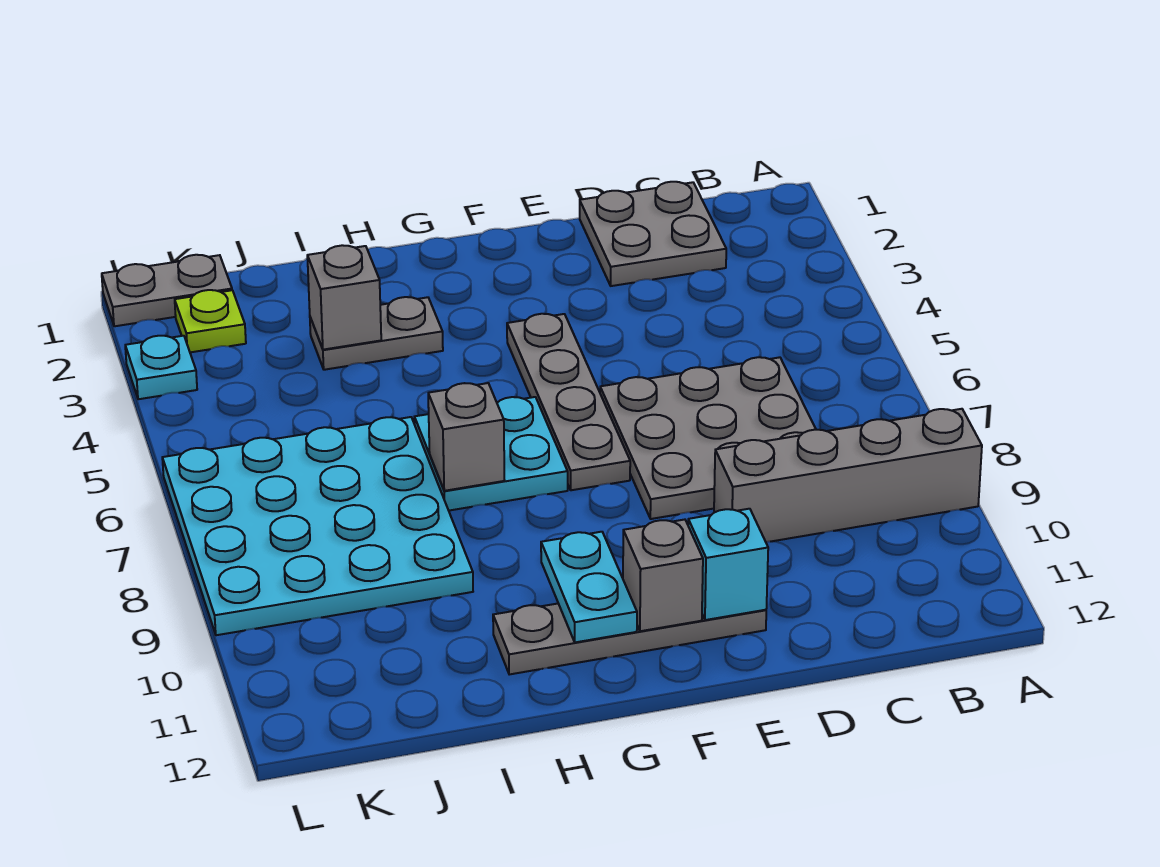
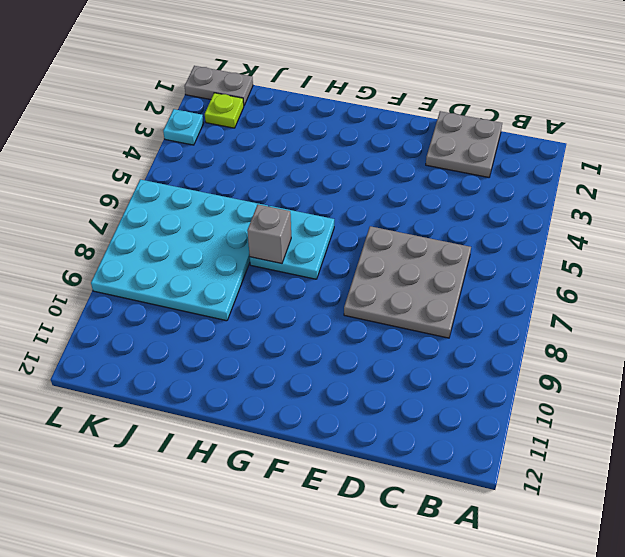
none -> grey 1x4 brick [714,409,982,542]
none -> grey 1x4 plate [493,604,766,675]
none -> grey 1x4 plate [507,314,630,490]

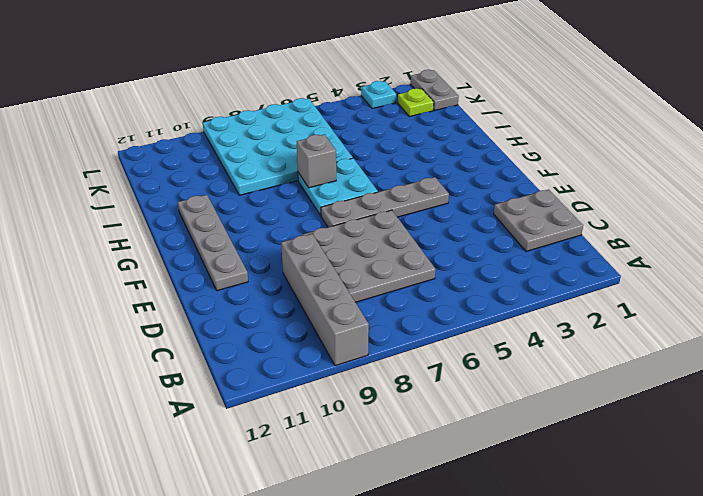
none -> grey 1x2 plate [310,297,443,370]
none -> cyan 1x1 brick [688,509,768,620]
none -> grey 1x1 brick [623,520,703,631]

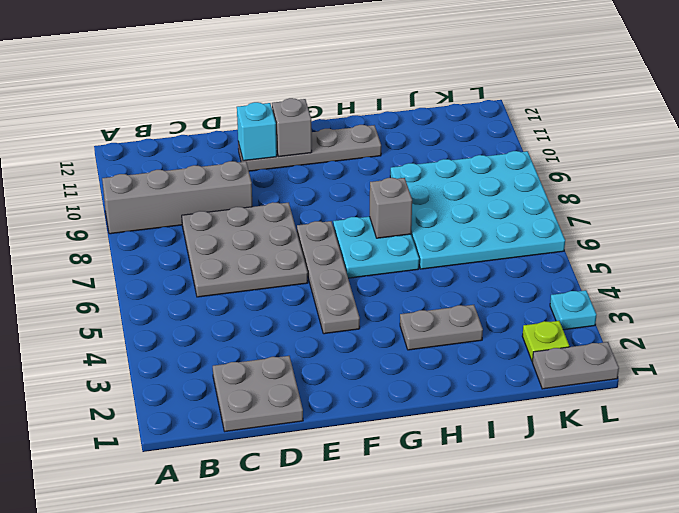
none -> cyan 1x2 plate [541,532,637,642]
none -> grey 1x1 brick [307,245,381,350]

